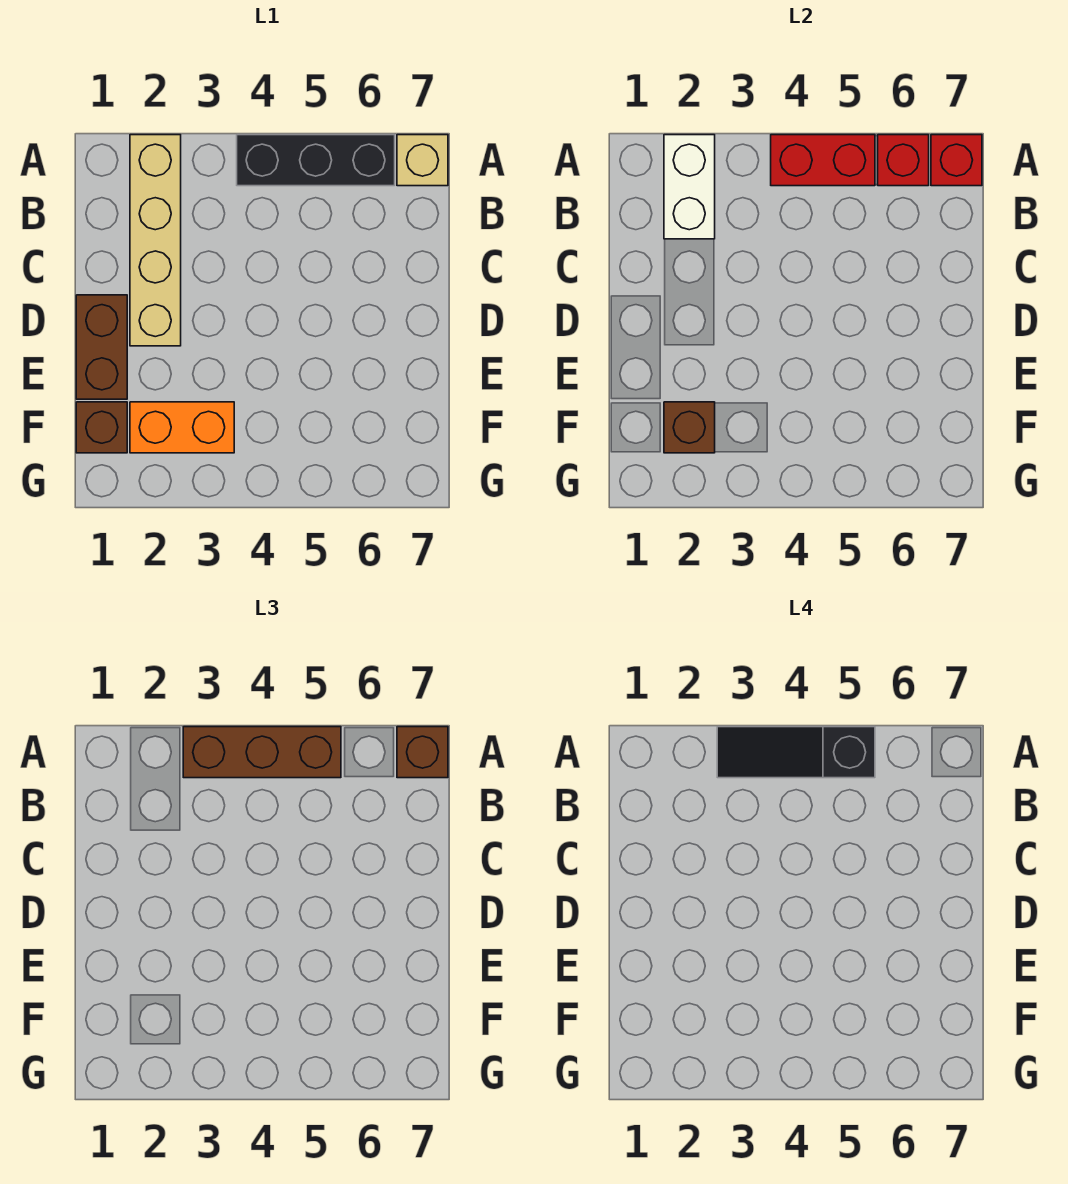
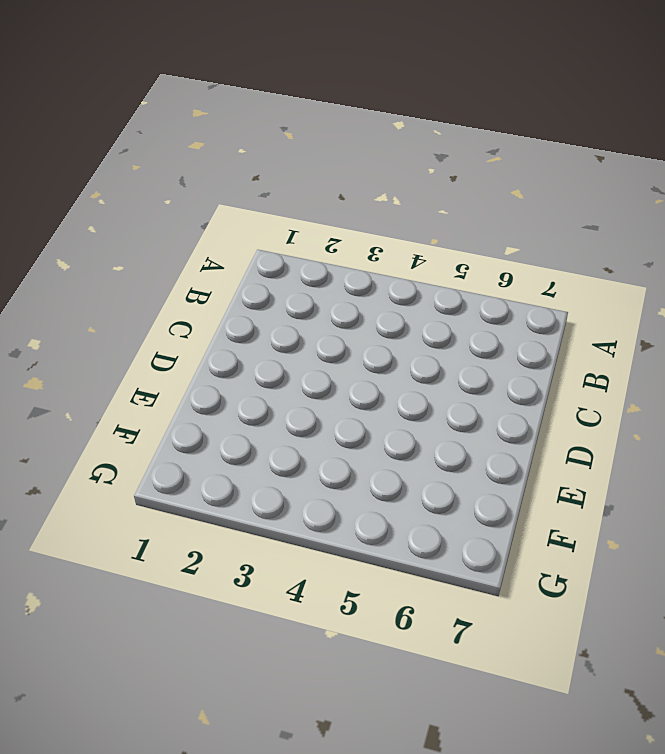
none -> tan 1x4 brick [130,135,181,346]
none -> black 1x3 brick [237,135,395,186]
none -> tan 1x1 brick [397,135,448,186]

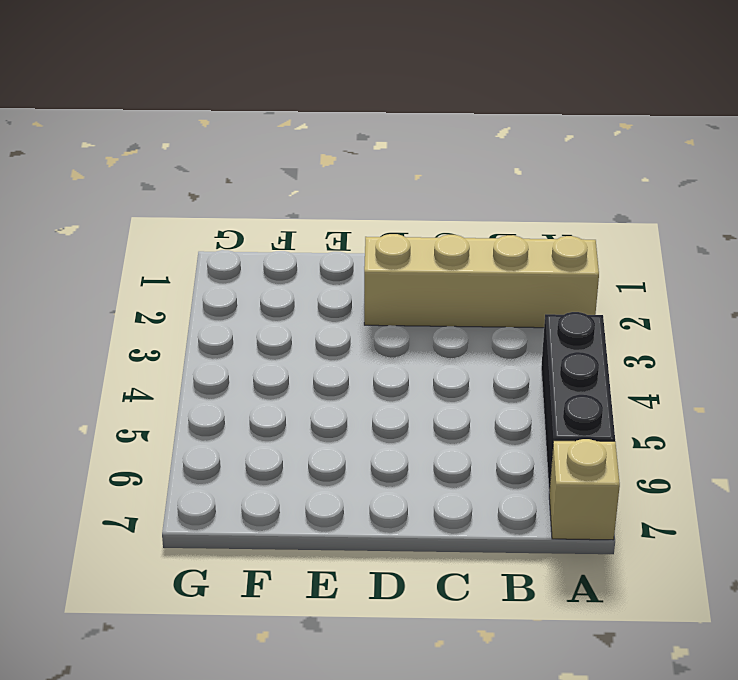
none -> brown 1x2 brick [76,295,127,399]
none -> brown 1x1 brick [76,402,127,453]
none -> orange 1x2 brick [130,402,234,453]

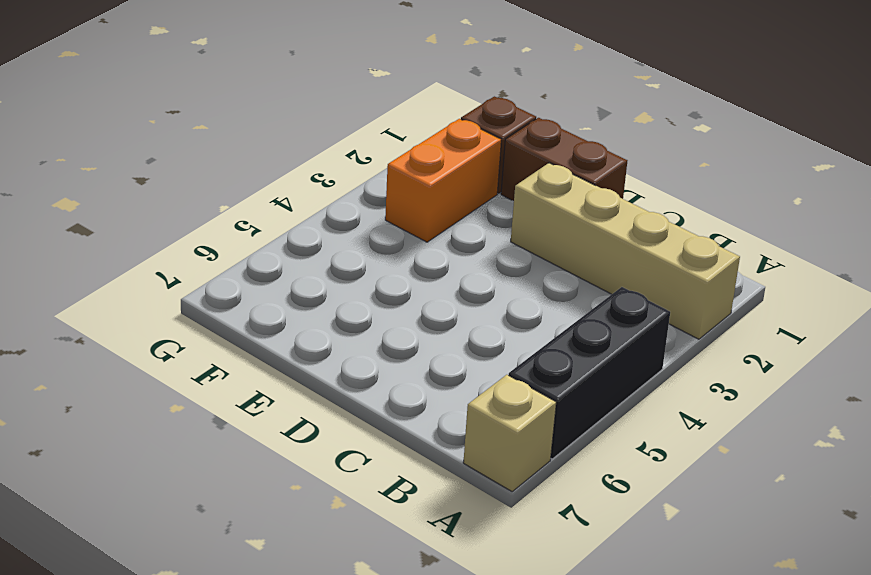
none -> white 1x2 brick [664,135,715,239]
none -> red 1x2 brick [771,135,875,186]
none -> red 1x1 brick [878,135,929,186]

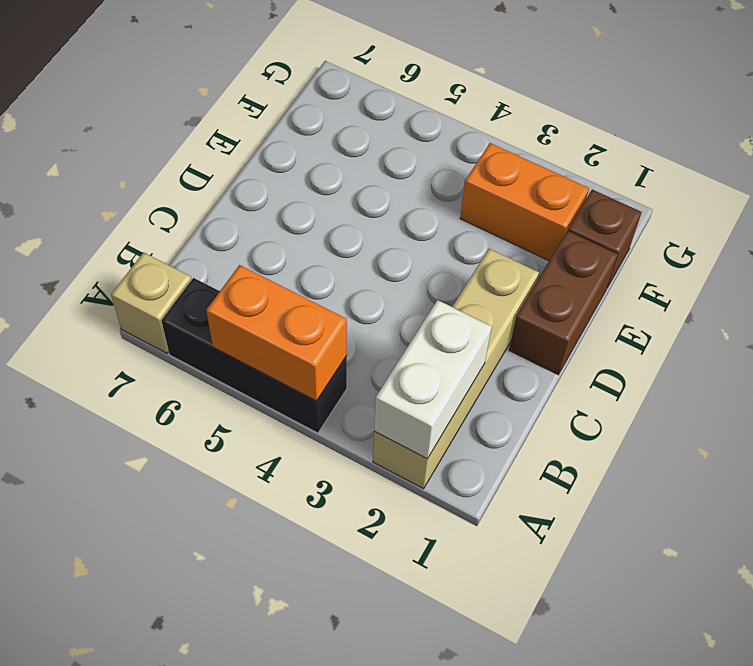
orange 1x2 brick [206,265,347,401] -> red 1x2 brick [771,135,875,186]
none -> red 1x1 brick [878,135,929,186]
none -> red 1x1 brick [931,135,982,186]
none -> brown 1x1 brick [664,402,715,453]

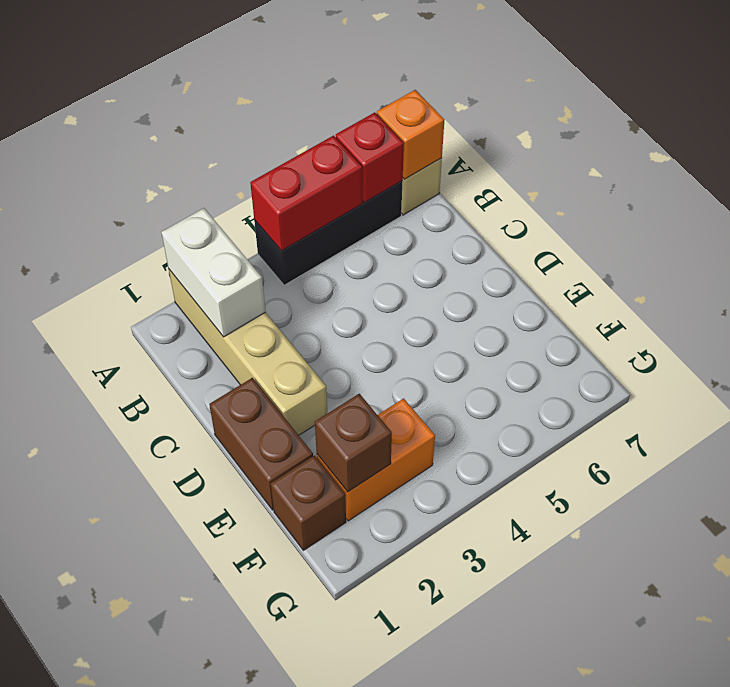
orange 1x1 brick [377,90,444,179] -> red 1x1 brick [931,135,982,186]
none -> brown 1x3 brick [183,727,341,778]
none -> brown 1x1 brick [397,727,448,778]
none -> black 1x3 slope [717,727,875,778]

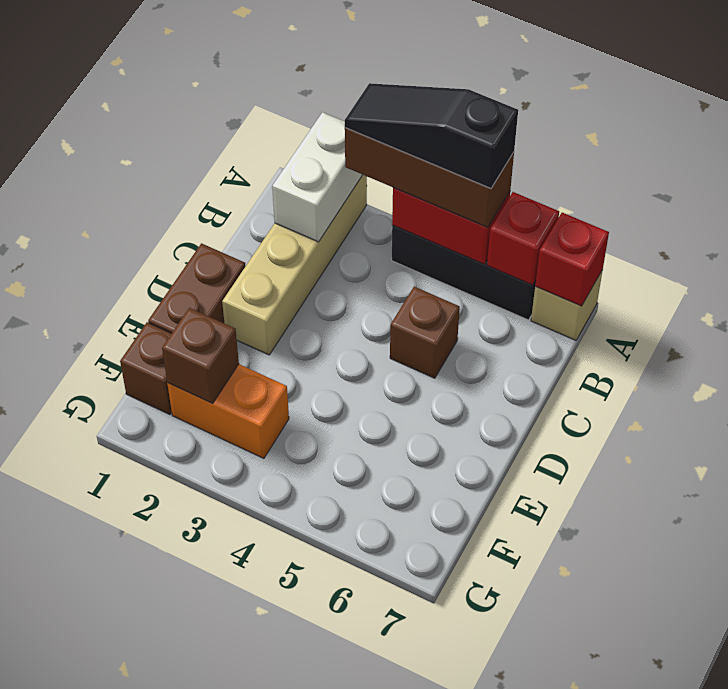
brown 1x1 brick [390,287,460,378] -> brown 1x1 brick moved to [397,727,448,778]

